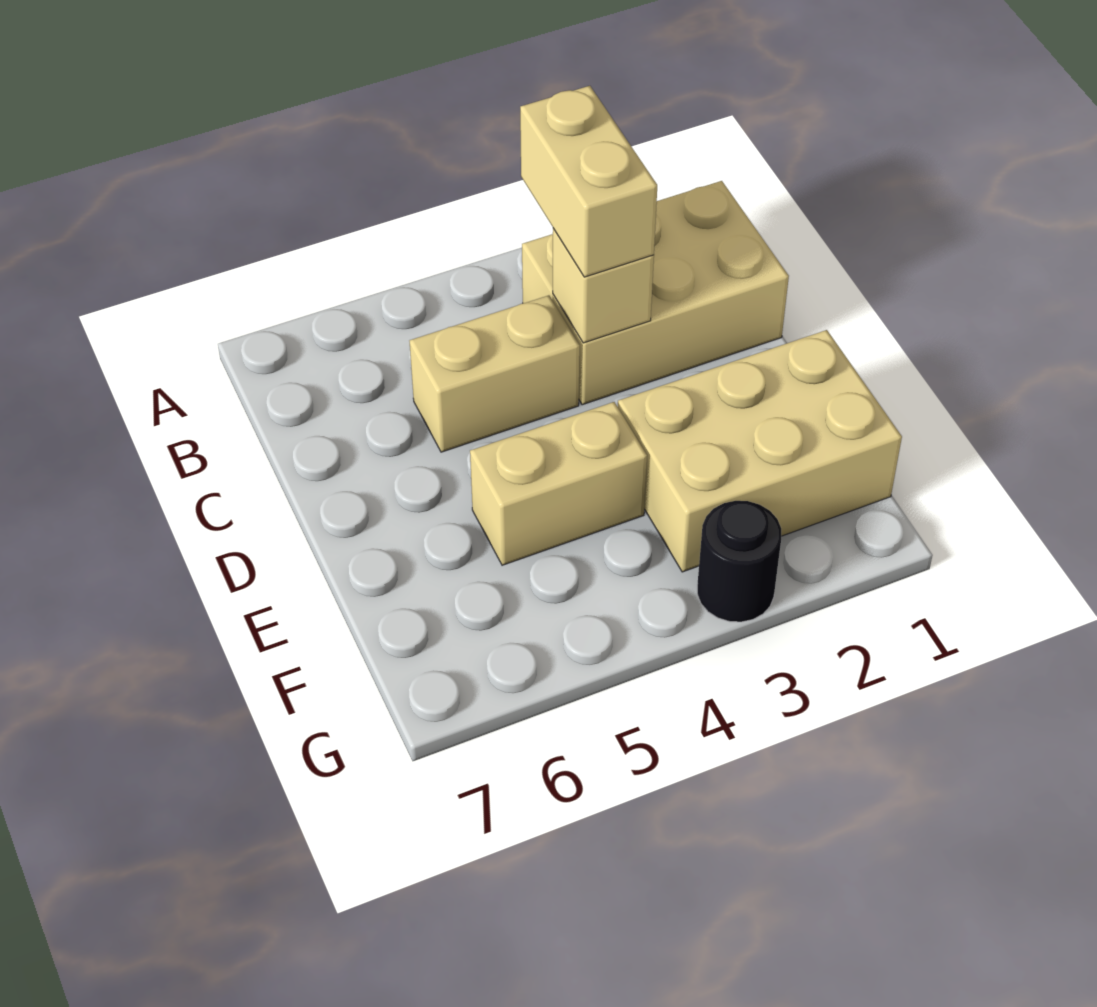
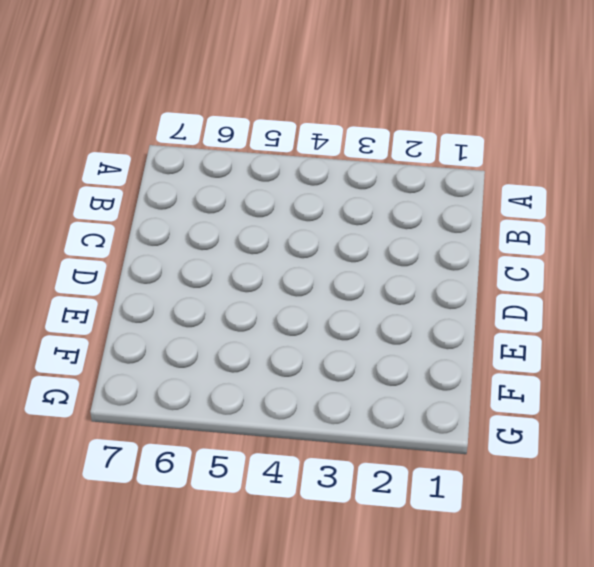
none -> tan 2x3 brick [522,181,789,405]
none -> tan 1x2 brick [410,295,580,452]

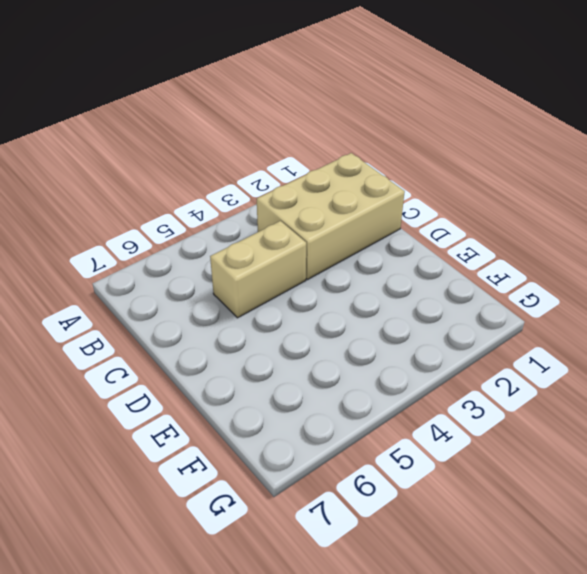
none -> tan 2x3 brick [618,330,902,572]
none -> tan 1x2 brick [470,402,647,565]

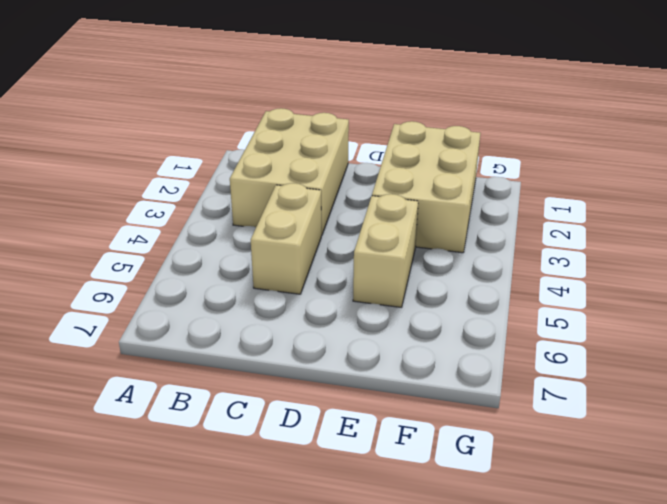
none -> black 1x1 round brick [697,501,781,622]
none -> tan 1x1 brick [553,228,654,343]

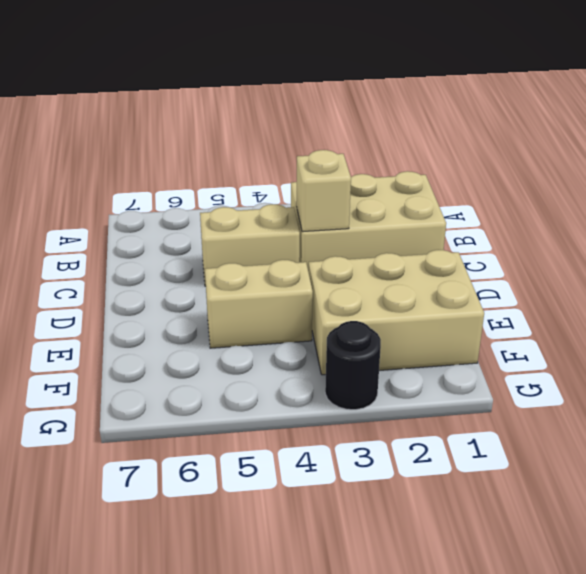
none -> tan 1x2 brick [520,86,657,277]

